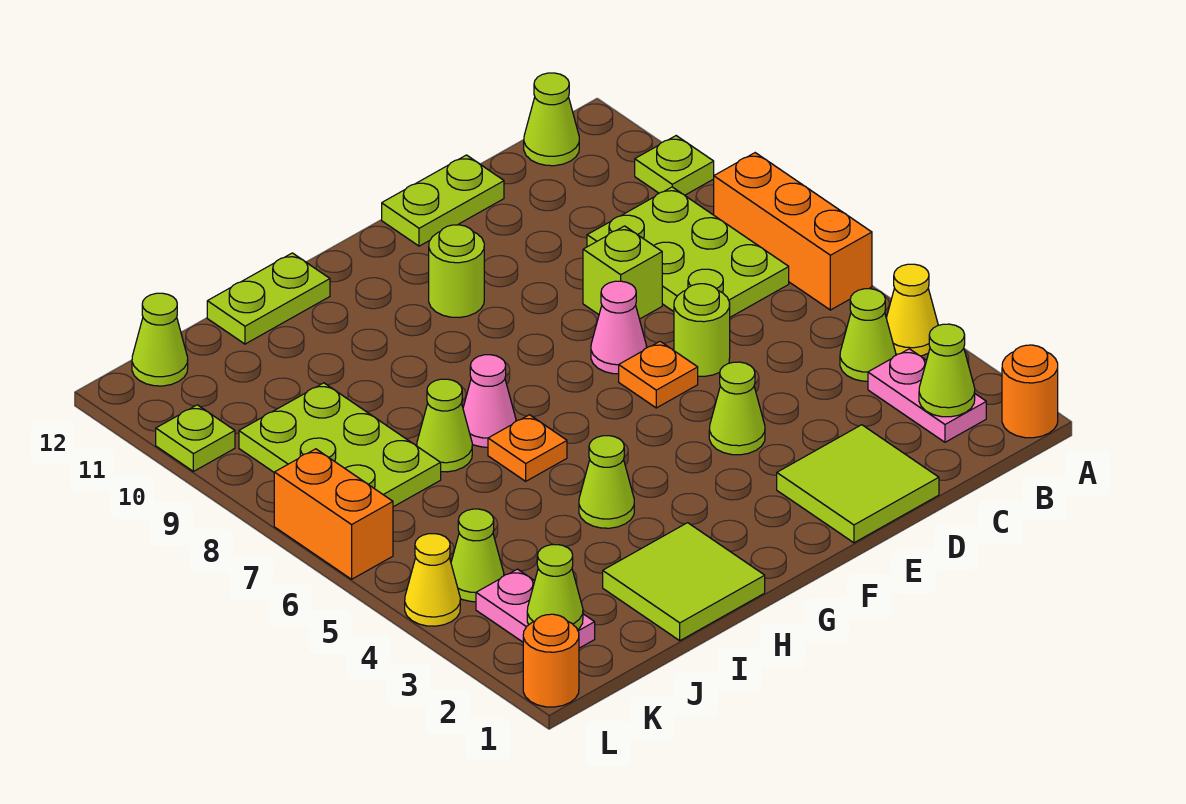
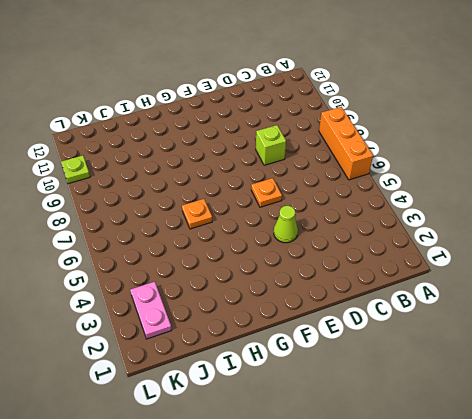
none -> orange 1x1 round brick [1002,345,1058,438]
none -> yellow 1x1 cone [886,264,938,356]
none -> lime 1x1 plate [635,136,714,195]
none -> pink 1x2 plate [868,349,986,442]

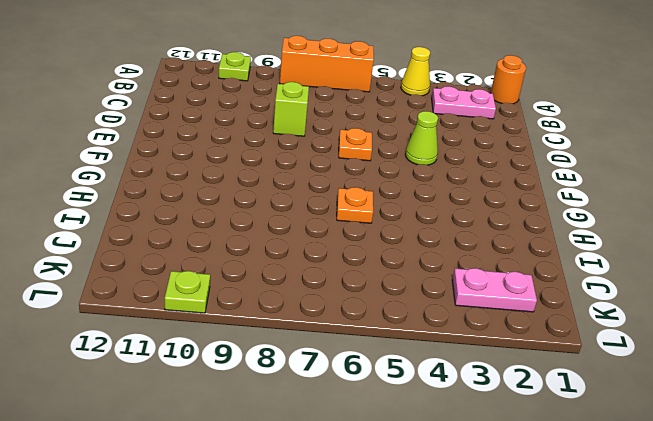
none -> lime 1x1 cone [840,289,896,381]
none -> lime 2x3 plate [587,187,789,317]
none -> lime 1x1 cone [524,73,579,166]
none -> lime 2x2 tile [777,425,939,543]

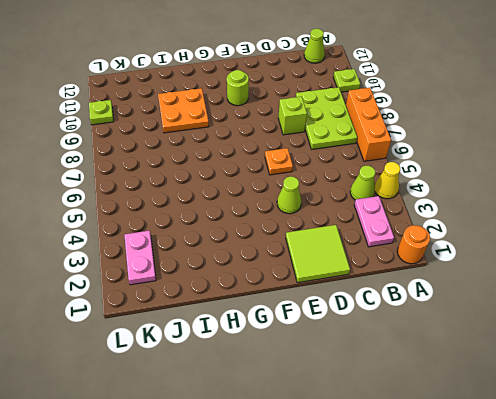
orange 2x2 plate [158,88,209,133] -> none
none -> lime 1x1 round brick [674,284,730,376]
none -> lime 1x2 plate [382,155,504,246]
none -> pink 1x1 cone [591,281,647,374]
none -> lime 2x2 tile [603,523,765,641]

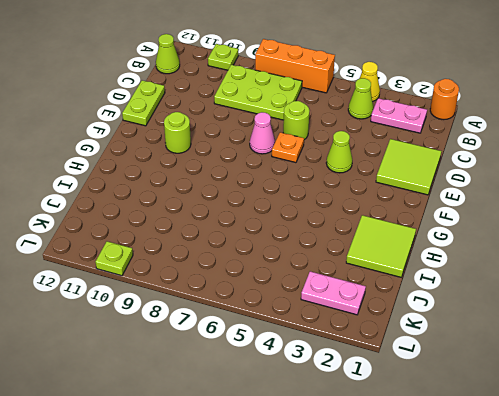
none -> lime 1x1 brick [583,226,662,319]
none -> lime 1x1 cone [579,436,634,528]
none -> orange 1x1 plate [488,415,567,481]
none -> pink 1x1 cone [463,355,516,447]

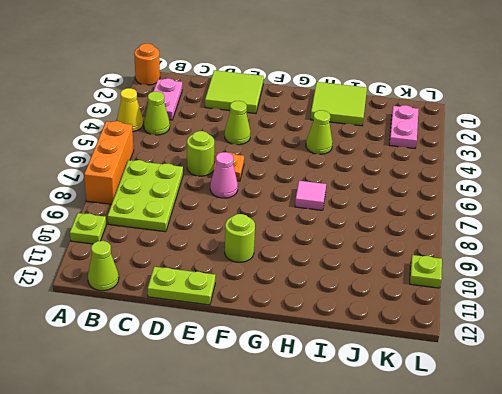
pink 1x1 tile [295,181,326,210] -> pink 1x1 cone [463,355,516,447]
none -> lime 1x1 brick [583,226,662,319]
none -> orange 1x1 plate [488,415,567,481]
none -> lime 1x2 plate [207,253,330,344]
none -> lime 1x1 cone [417,379,472,472]

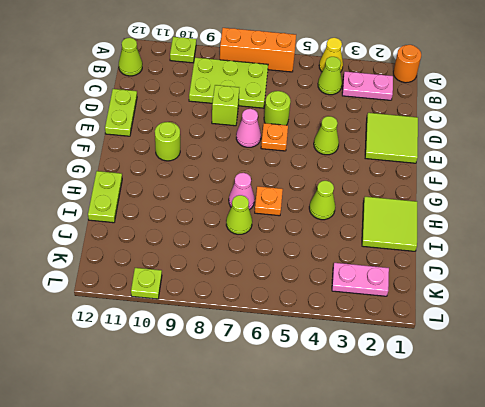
none -> lime 2x3 plate [239,383,441,507]
none -> lime 1x1 cone [451,509,504,602]
none -> lime 1x1 cone [132,293,188,386]
none -> orange 1x1 round brick [523,614,579,707]

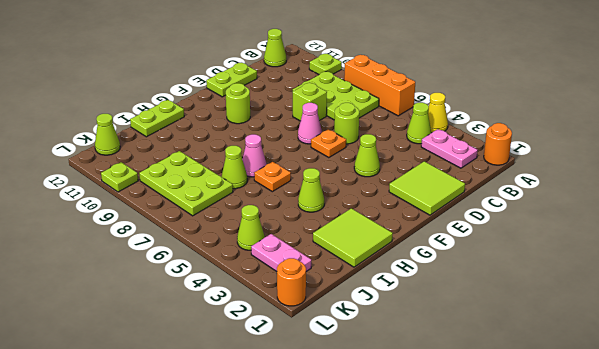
none -> yellow 1x1 cone [405,534,460,626]
none -> orange 1x2 brick [274,449,393,579]
none -> lime 1x1 cone [919,324,975,417]
none -> lime 1x1 cone [527,545,583,630]

